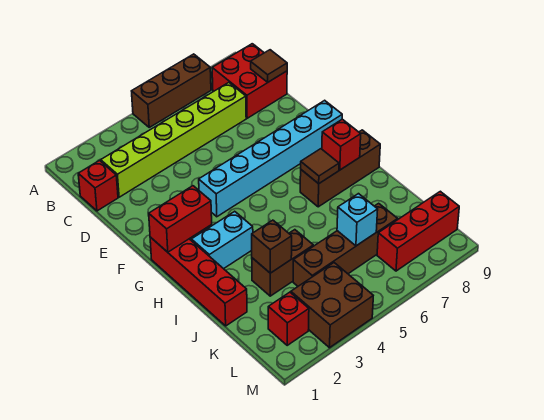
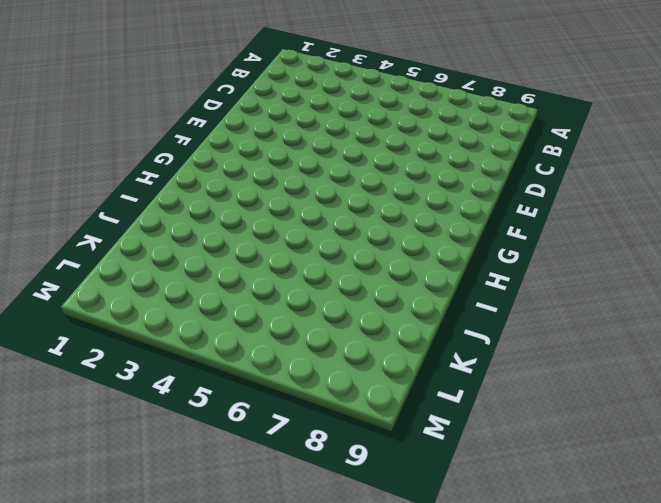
none -> brown 1x3 brick [132,54,211,127]
none -> red 2x2 brick [212,44,287,118]
none -> red 1x1 brick [78,161,118,211]

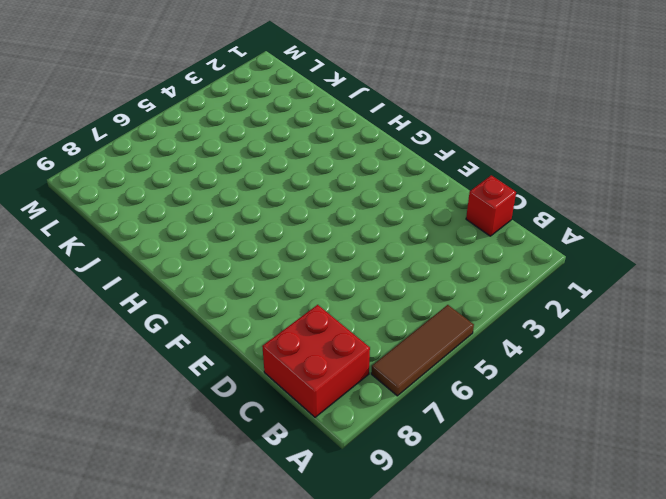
brown 1x3 tile [371,305,474,396] -> brown 1x3 brick [132,54,211,127]
none -> lime 1x6 brick [101,83,246,197]
none -> cyan 1x6 brick [199,100,342,217]
none -> red 1x4 brick [150,237,247,326]

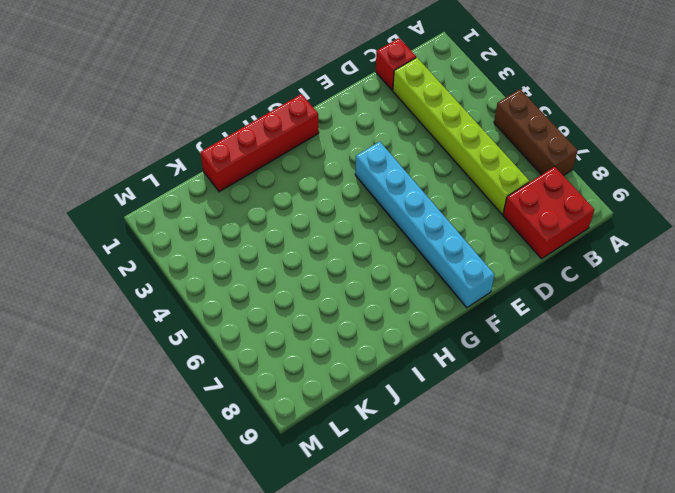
none -> cyan 1x2 brick [191,211,253,269]
none -> brown 1x3 brick [300,130,380,207]
none -> brown 1x2 brick [252,230,313,296]

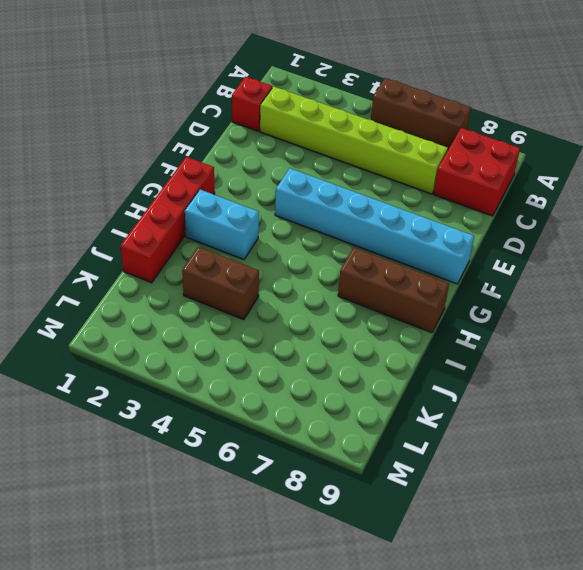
none -> brown 1x4 brick [293,203,398,286]
none -> red 1x1 brick [268,292,309,345]
none -> brown 2x2 brick [291,263,373,348]

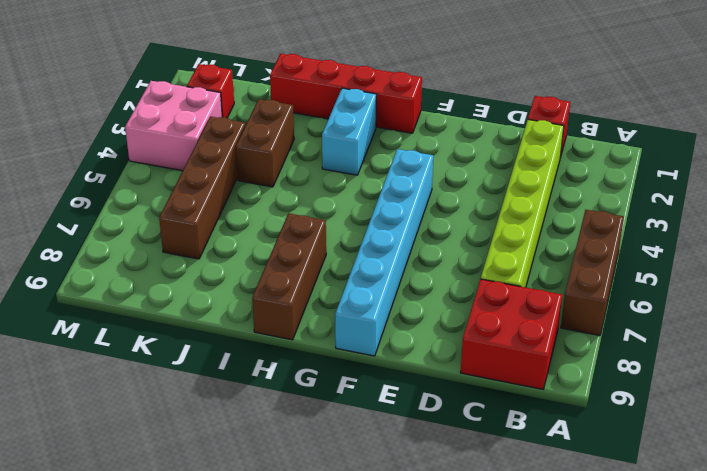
pink 2x2 brick [125,81,222,171] -> brown 2x2 brick [291,263,373,348]
none -> red 1x3 brick [377,191,459,271]
none -> brown 1x1 tile [251,50,287,82]
none -> red 1x2 brick [149,186,212,252]

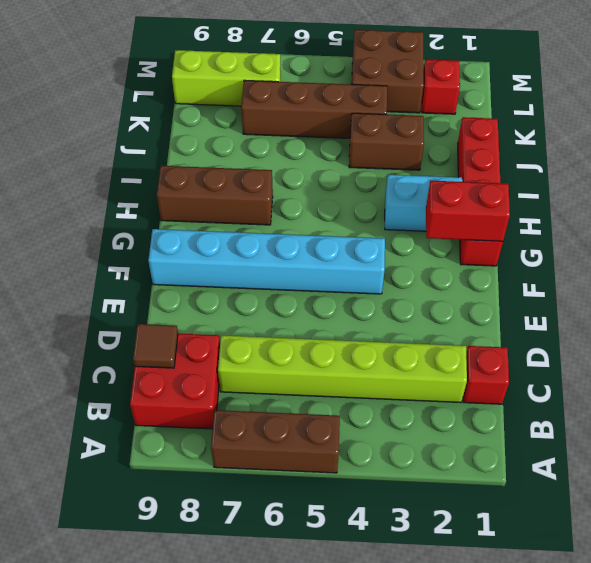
lime 1x3 brick [172,50,281,106] -> red 1x3 brick [377,191,459,271]
none -> brown 1x1 tile [301,149,339,184]
none -> red 1x1 brick [322,119,361,170]
none -> brown 1x1 brick [252,220,292,273]

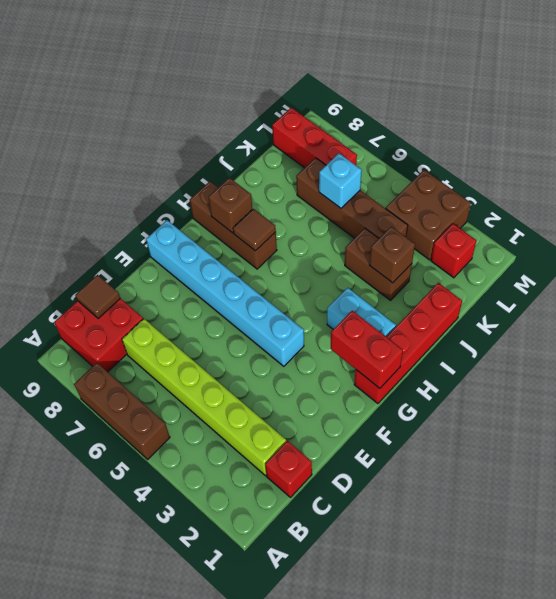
brown 1x1 brick [208,178,253,233] -> red 1x1 brick [322,119,361,170]

